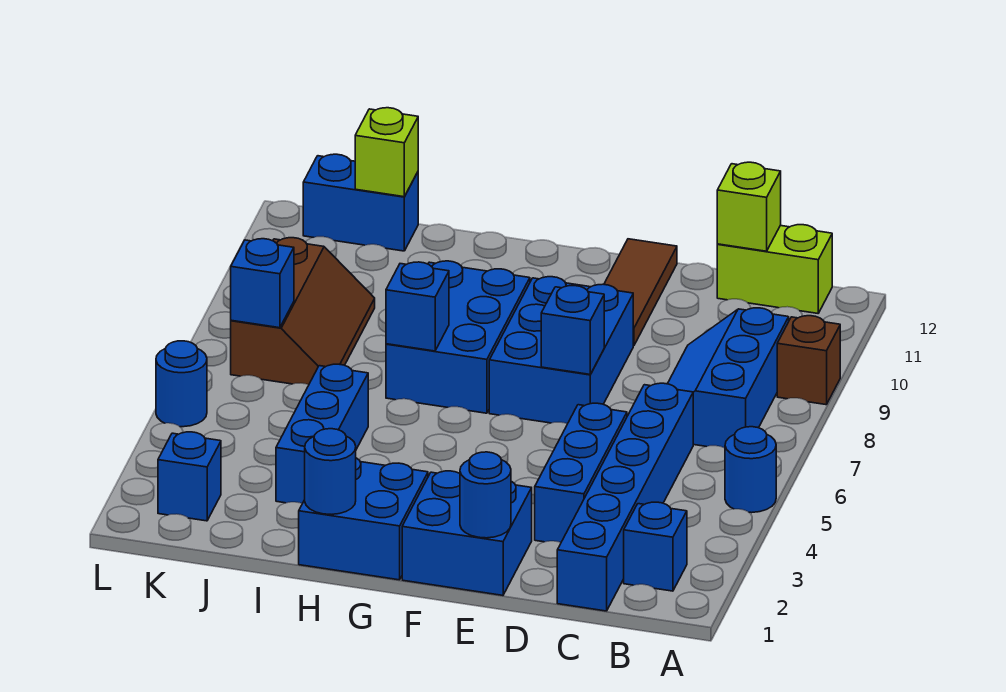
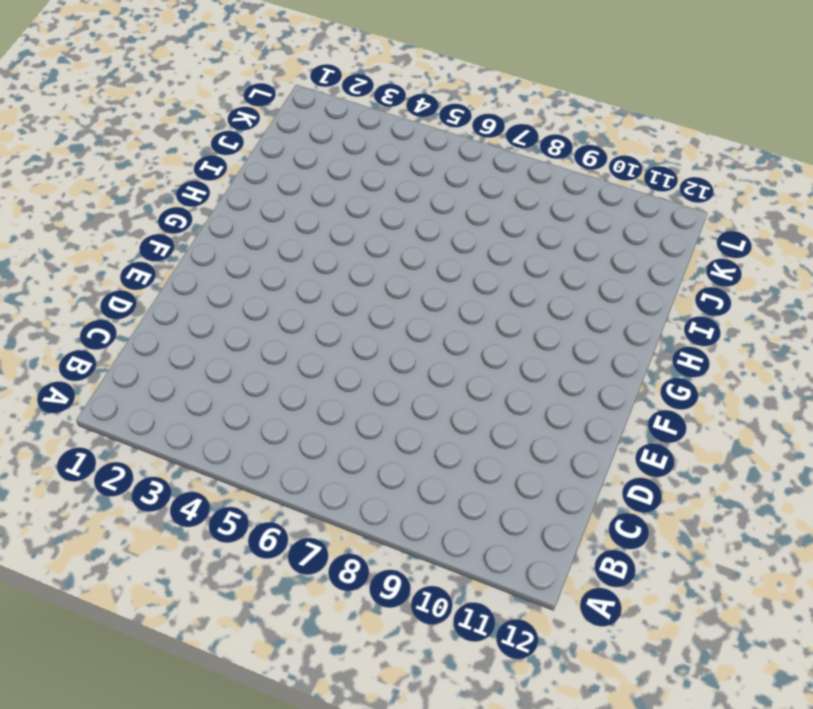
none -> blue 1x1 round brick [725,427,776,513]
none -> brown 1x1 brick [777,316,840,405]
none -> blue 1x1 brick [624,502,687,591]

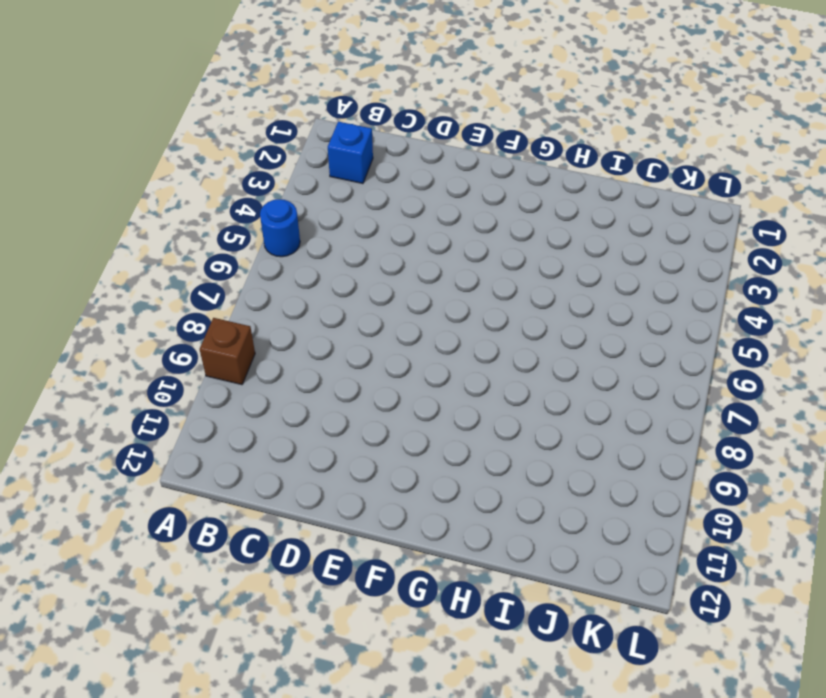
none -> blue 2x3 slope [668,308,789,448]
none -> lime 1x2 brick [717,225,832,313]
none -> blue 1x6 brick [557,383,693,611]

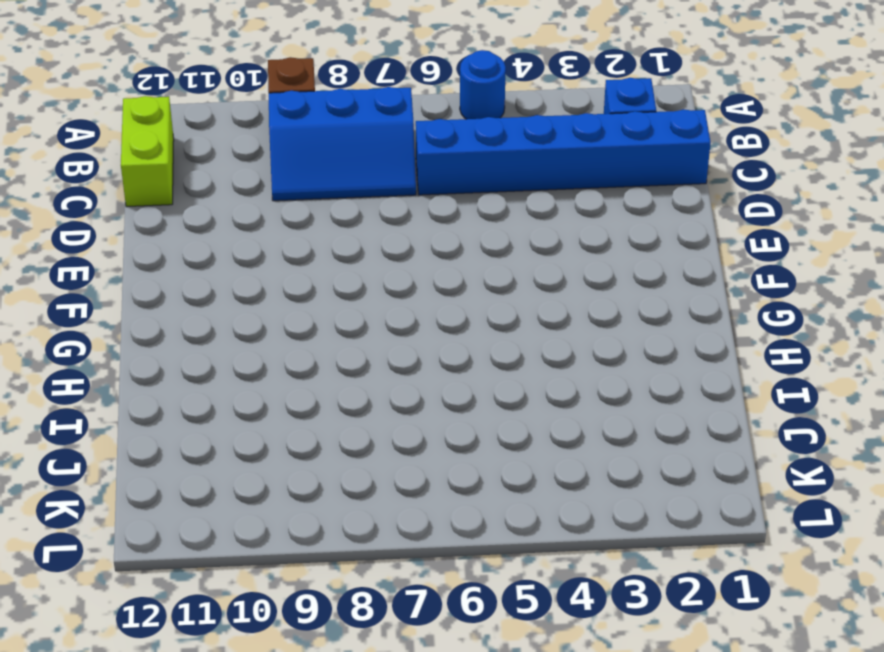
none -> blue 1x3 brick [535,403,627,542]
none -> blue 2x2 brick [402,471,532,595]
none -> blue 2x3 brick [489,277,633,424]

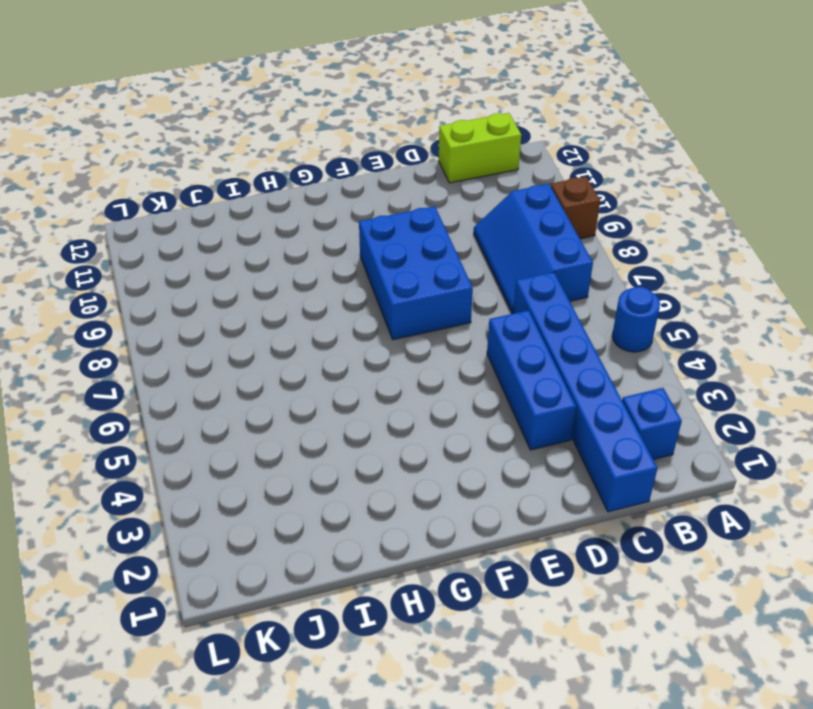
none -> blue 2x2 brick [402,471,532,595]
none -> brown 1x3 tile [604,239,677,346]
none -> blue 2x2 brick [299,458,428,580]

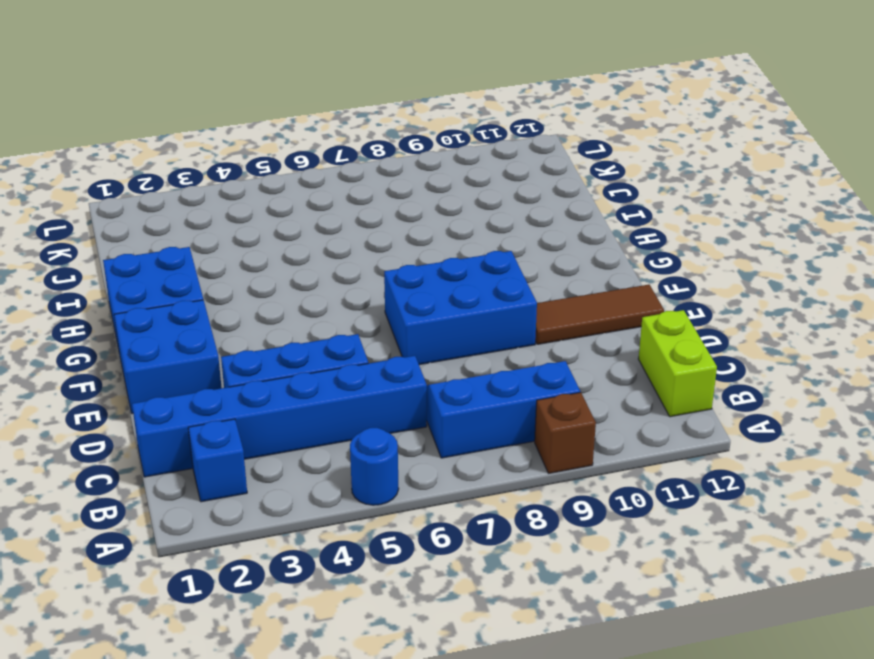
none -> blue 2x3 brick [386,261,530,413]
none -> blue 1x3 brick [276,364,368,504]
none -> brown 2x3 slope [231,238,375,385]

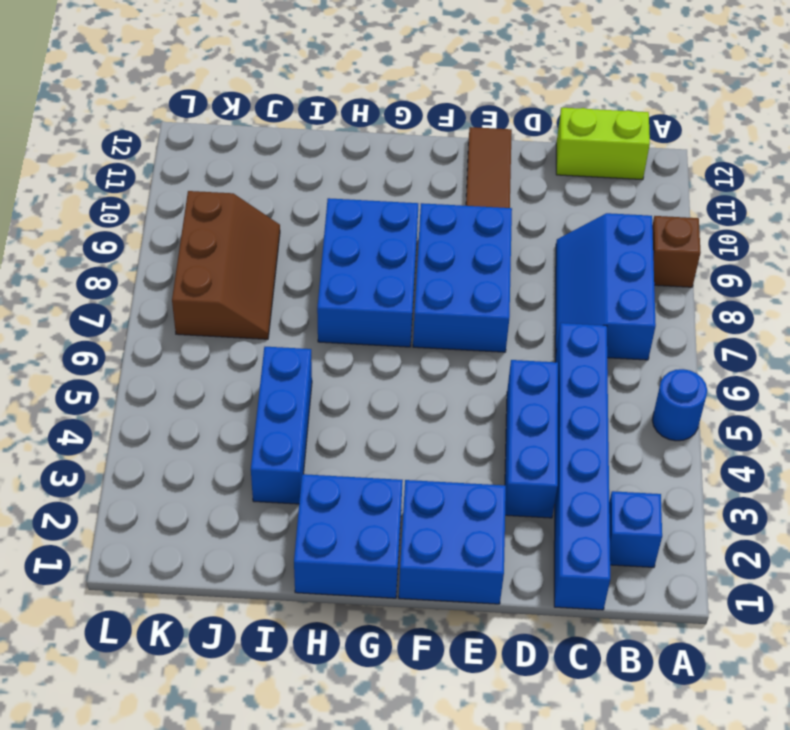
none -> blue 1x2 brick [303,154,418,251]
none -> blue 1x1 brick [158,432,221,521]
none -> blue 1x1 round brick [156,341,207,427]

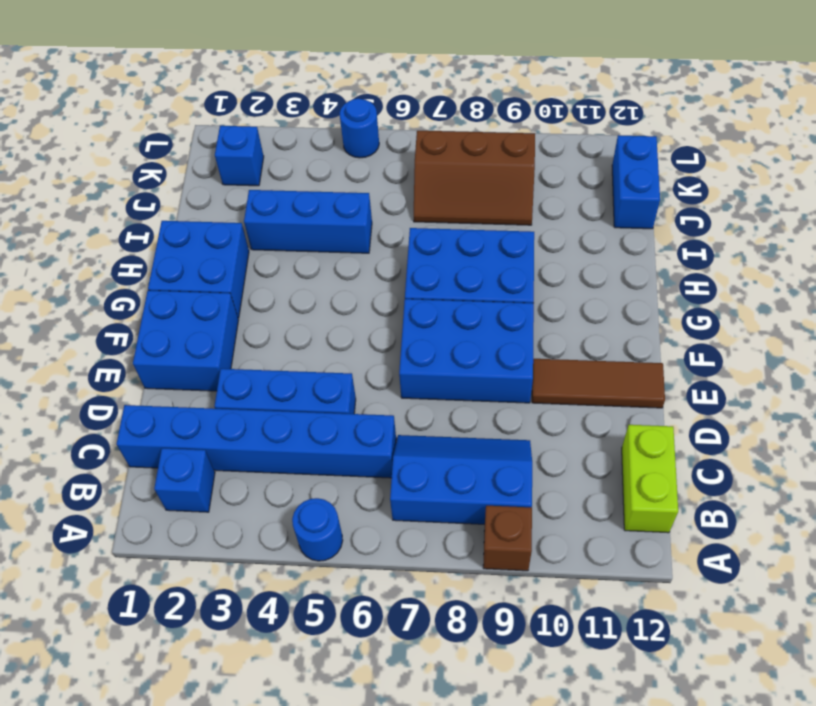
none -> lime 1x1 brick [717,162,781,251]
none -> blue 1x1 round brick [460,452,511,538]
none -> blue 1x1 brick [541,286,604,374]

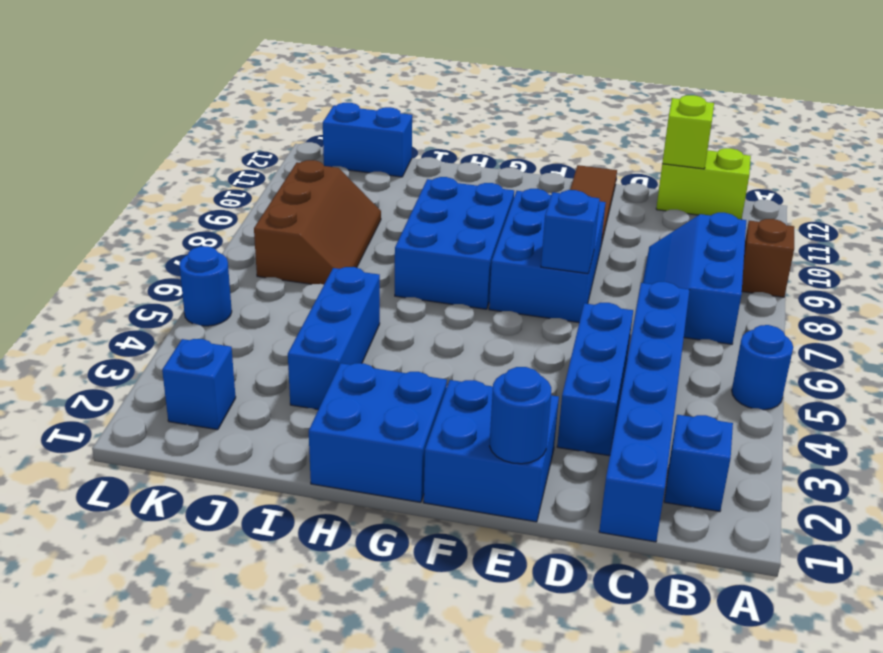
none -> blue 1x1 round brick [305,429,356,514]
none -> blue 1x1 brick [386,262,449,351]
none -> lime 1x1 brick [355,108,418,197]

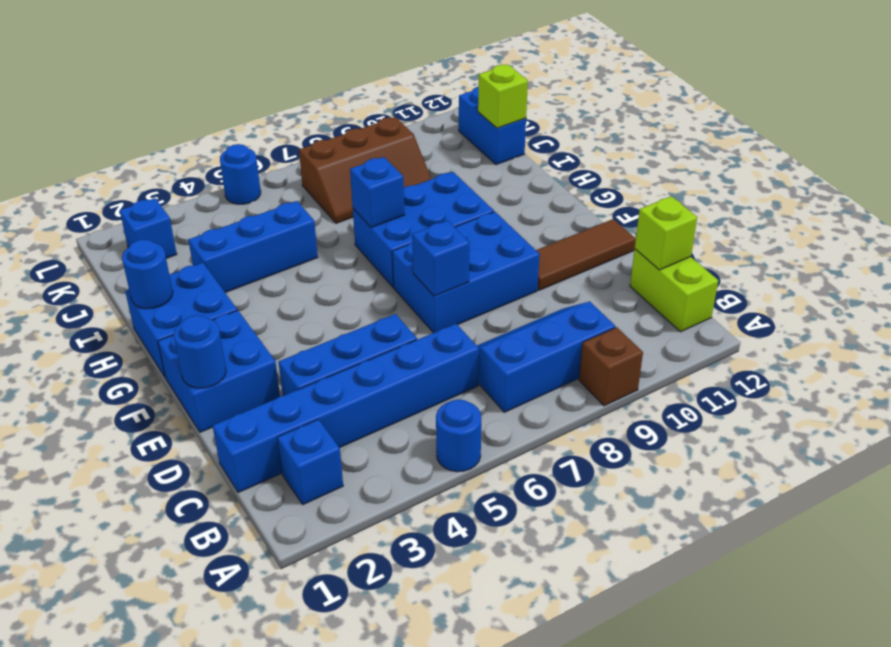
none -> blue 1x1 brick [231,239,294,328]

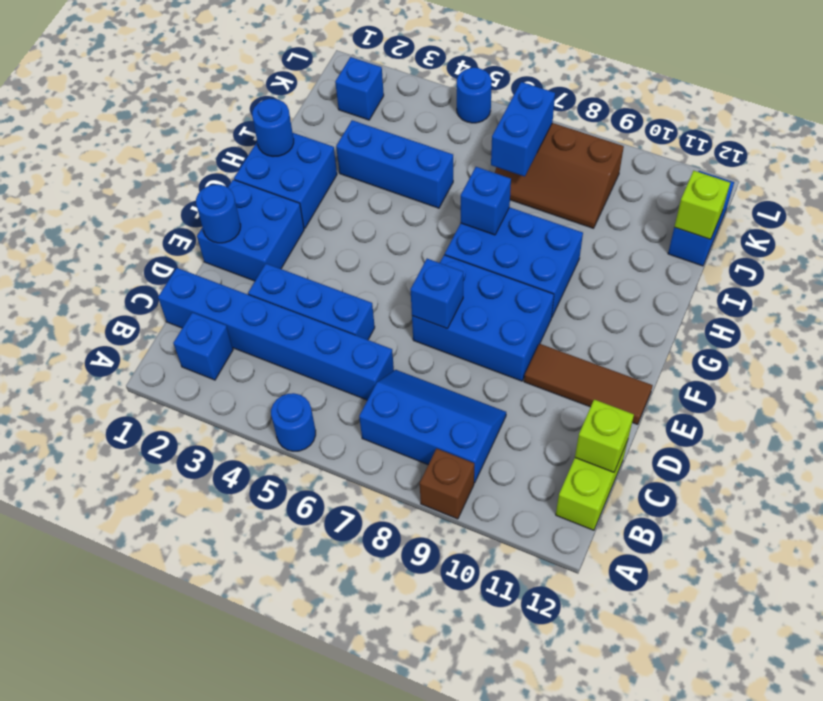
blue 1x2 brick [491,82,555,177] -> blue 1x1 brick [231,239,294,328]

